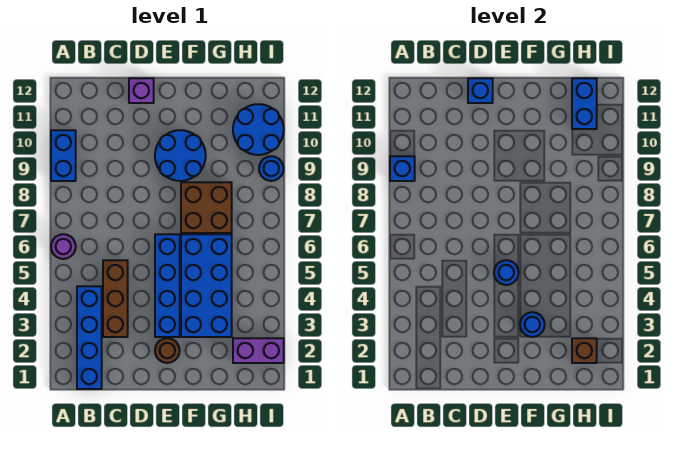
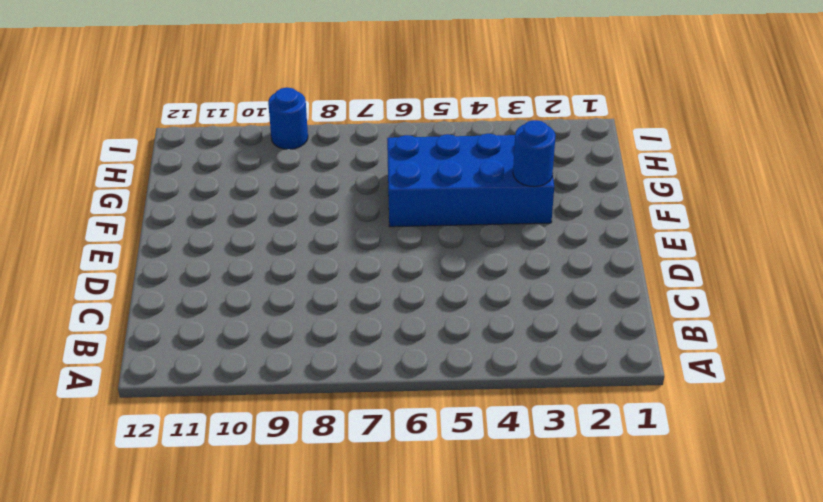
none -> purple 1x1 round brick [51,234,76,259]
none -> blue 1x2 brick [51,130,76,181]
none -> blue 1x4 brick [77,286,102,389]

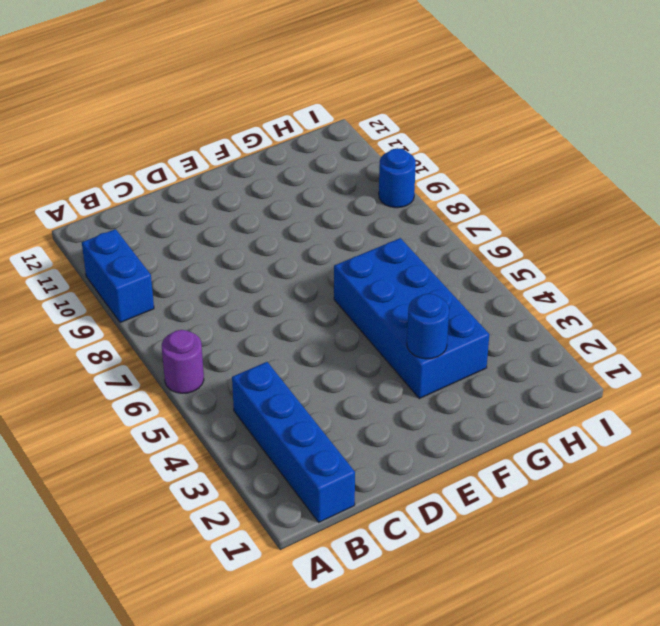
none -> brown 1x3 brick [103,260,128,337]
none -> purple 1x1 brick [129,78,154,103]
none -> brown 1x1 round brick [155,338,180,363]

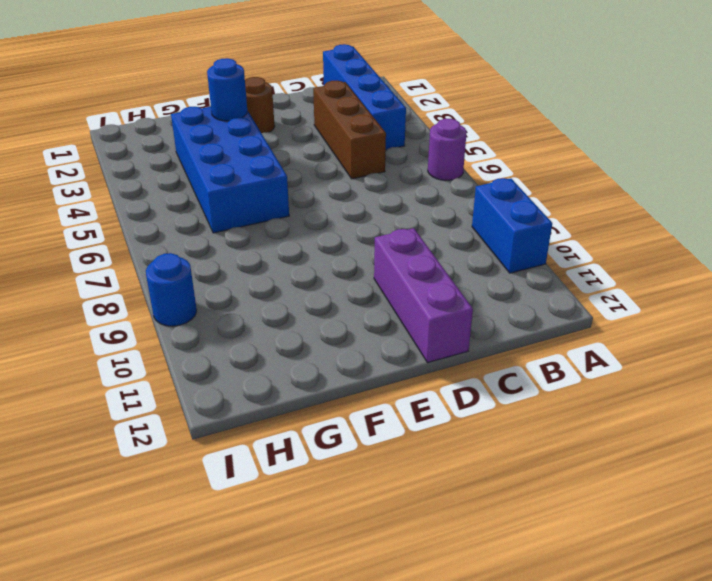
purple 1x3 brick [374,228,473,363] -> purple 1x1 brick [129,78,154,103]
none -> blue 1x4 brick [155,234,180,337]
none -> blue 2x2 round brick [155,130,206,181]
none -> brown 2x2 brick [181,182,232,233]

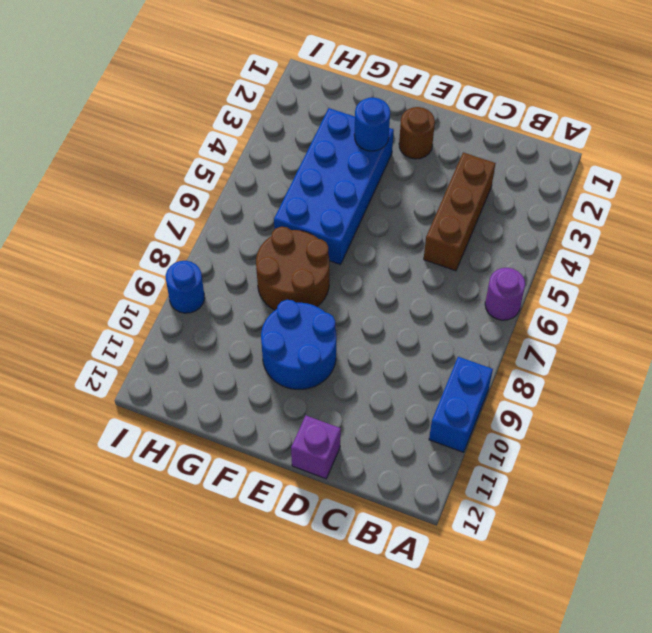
brown 2x2 round brick [256,227,329,310] -> brown 2x2 brick [181,182,232,233]
none -> blue 1x4 brick [77,286,102,389]
none -> blue 1x4 brick [155,234,180,337]
none -> purple 1x2 brick [233,338,284,363]

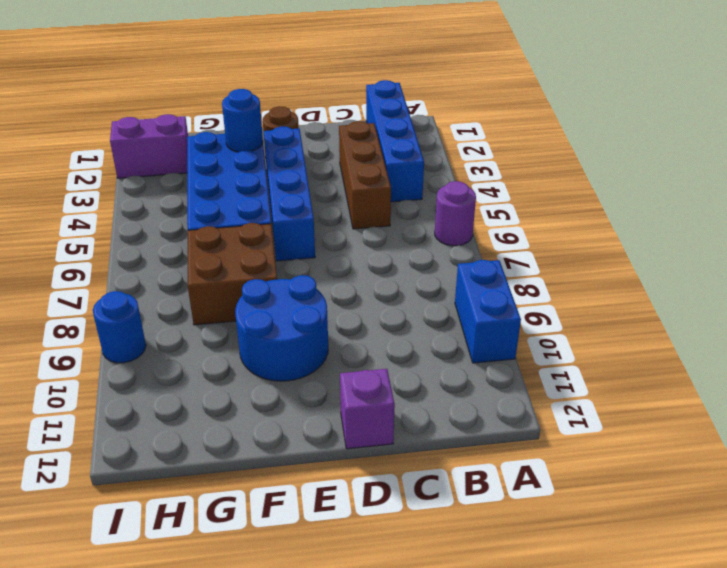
none -> blue 2x2 round brick [233,104,284,155]
none -> blue 1x1 brick [390,156,415,181]
none -> blue 1x1 brick [468,78,493,103]

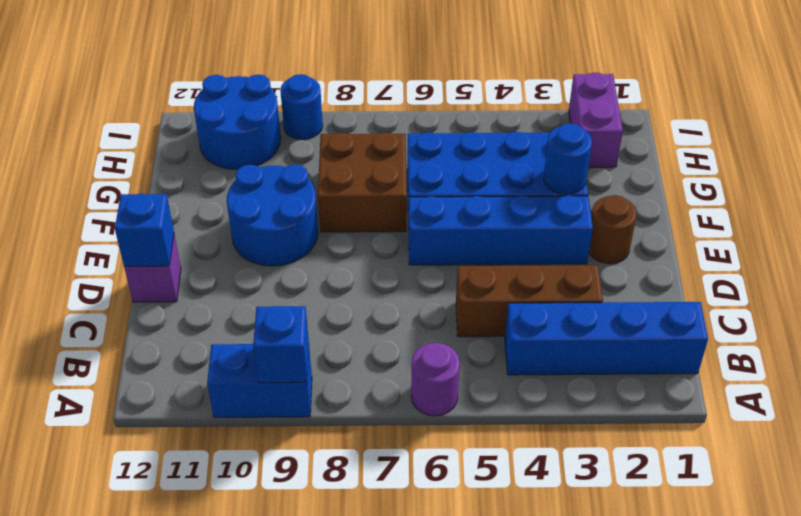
none -> blue 1x1 round brick [494,260,519,285]
none -> brown 1x1 brick [572,338,597,363]
none -> blue 1x2 brick [572,78,597,129]

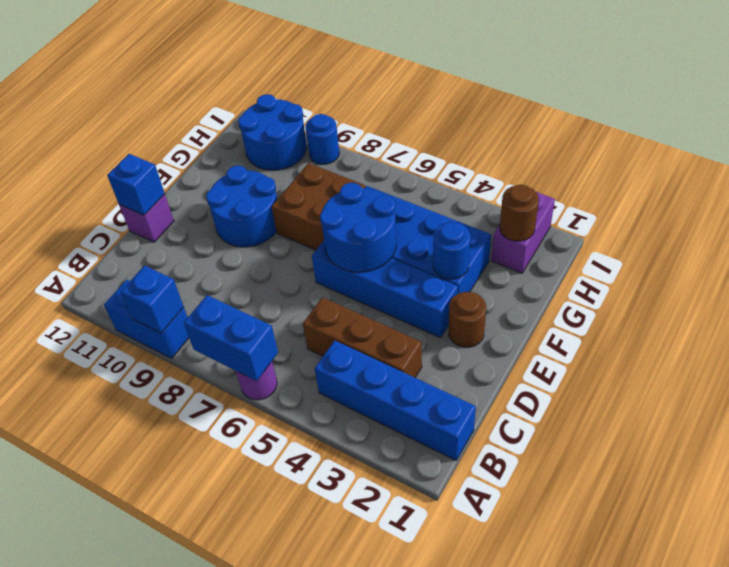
blue 1x2 brick [184,295,278,381] -> blue 1x2 brick moved to [572,78,597,129]
blue 2x2 round brick [320,183,396,272] -> blue 1x1 round brick [494,260,519,285]
brown 1x1 round brick [500,185,539,241] -> brown 1x1 brick [572,338,597,363]

